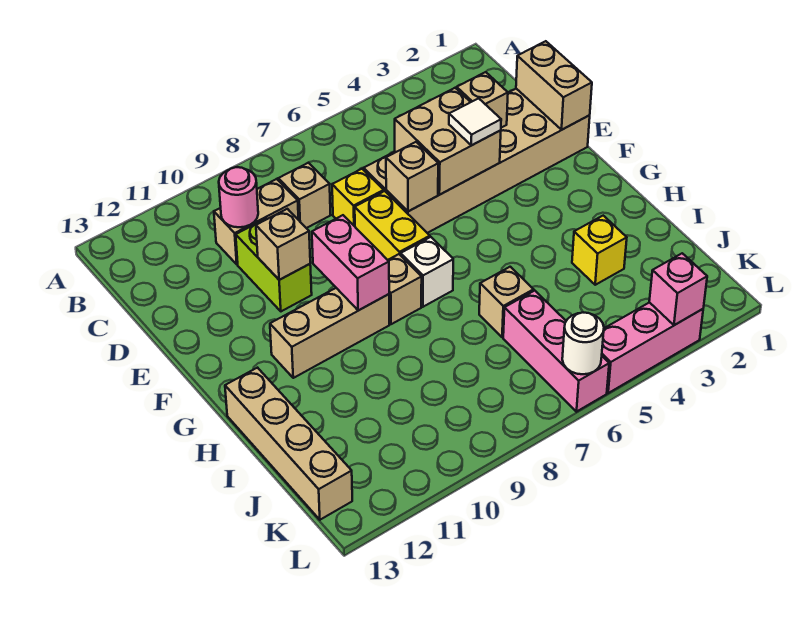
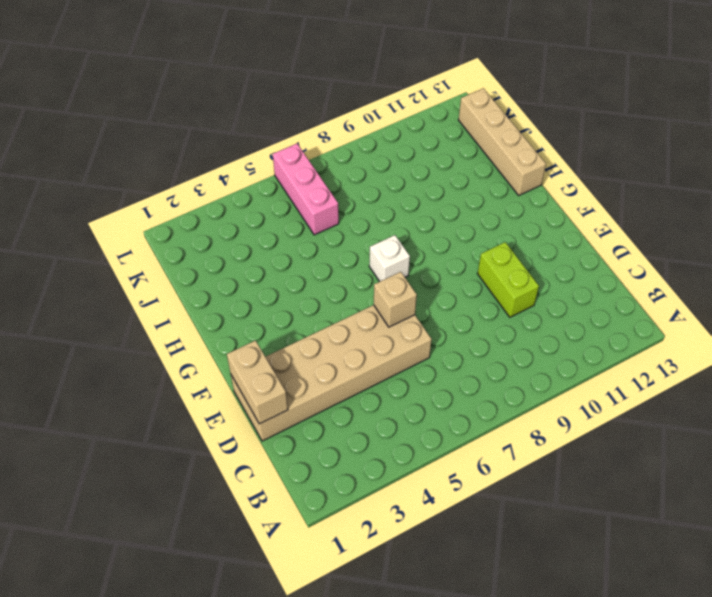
none -> tan 1x1 brick [278,163,330,228]
none -> tan 1x2 brick [214,179,299,264]
none -> yellow 1x1 brick [332,169,384,226]

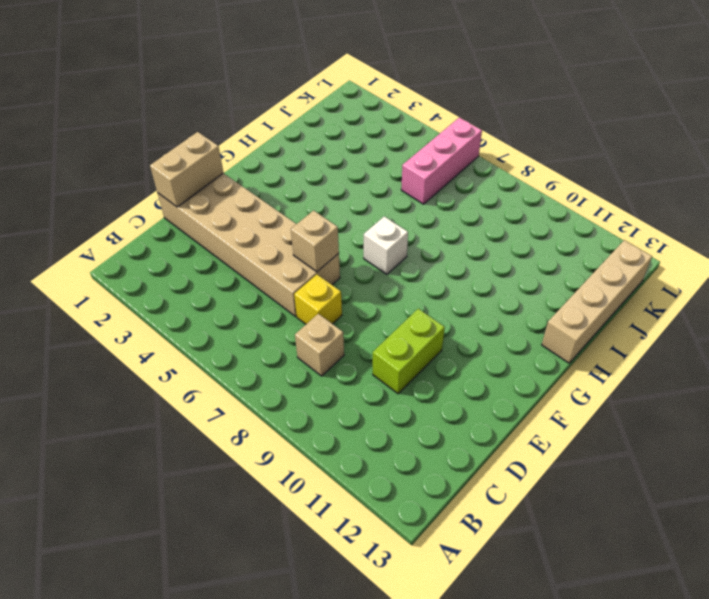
none -> tan 1x2 brick [214,179,299,264]
none -> yellow 1x2 brick [355,191,430,260]
none -> tan 1x1 brick [388,254,422,324]

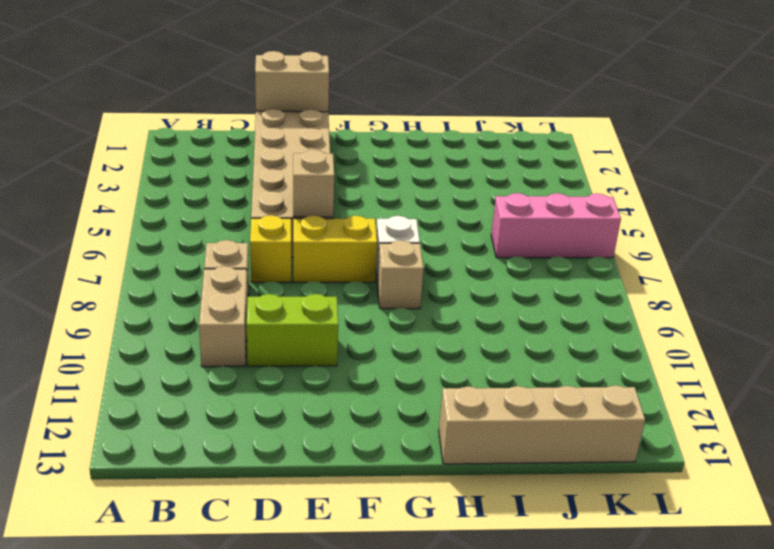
none -> tan 1x3 brick [270,288,389,378]
none -> yellow 1x1 brick [572,216,627,285]
none -> tan 1x1 brick [479,267,534,337]

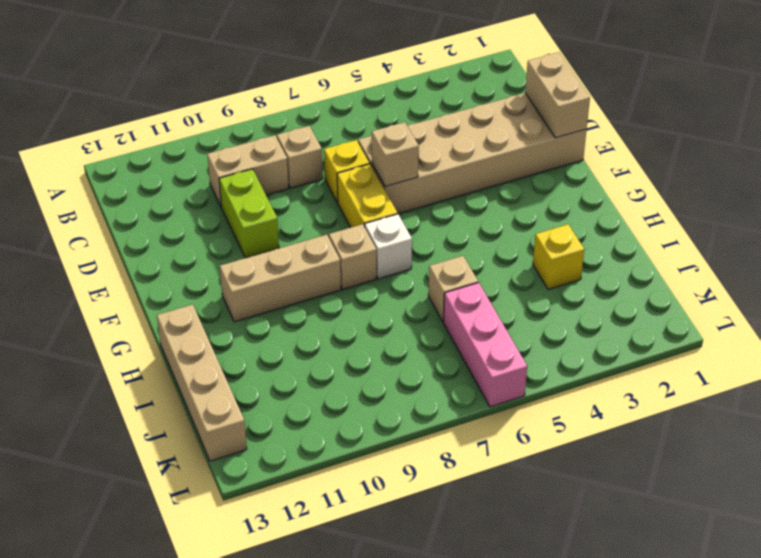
none -> pink 1x3 brick [602,302,703,393]
none -> pink 1x1 round brick [219,167,258,227]
none -> tan 1x1 brick [457,72,508,128]

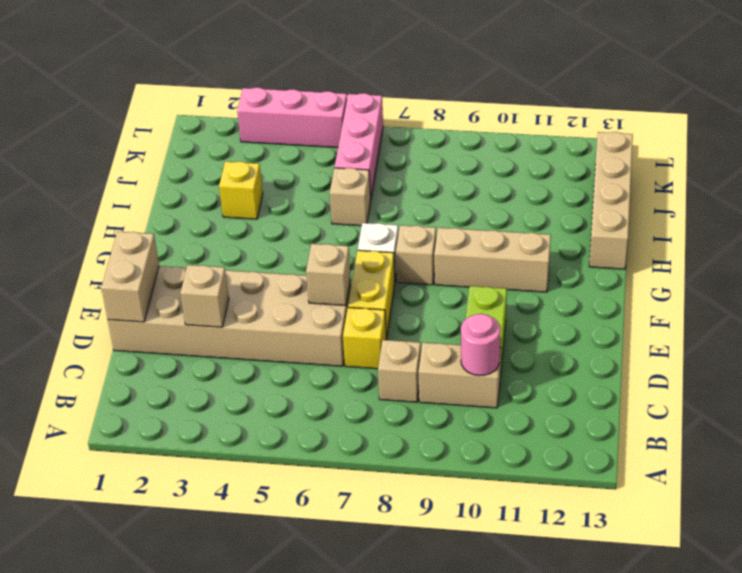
none -> tan 2x2 brick [395,88,501,195]
none -> tan 1x1 brick [256,209,310,280]
none -> pink 1x2 brick [312,215,389,310]

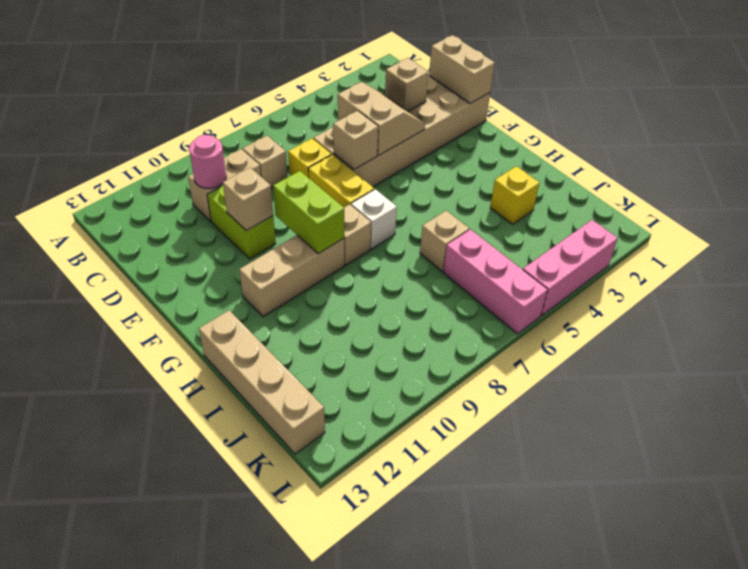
tan 2x2 slope [338,82,425,155] -> tan 2x2 brick [395,88,501,195]
lime 1x2 brick [273,171,344,254] -> pink 1x2 brick [312,215,389,310]
none -> pink 1x1 brick [649,253,707,325]
none -> white 1x1 round brick [562,312,604,374]
none -> white 1x1 tile [449,98,501,145]

